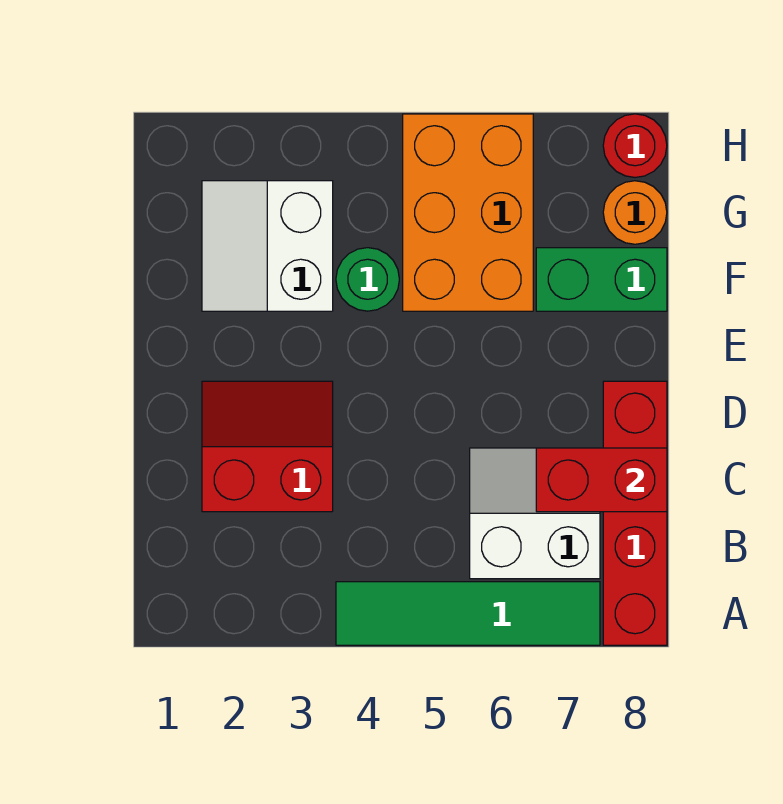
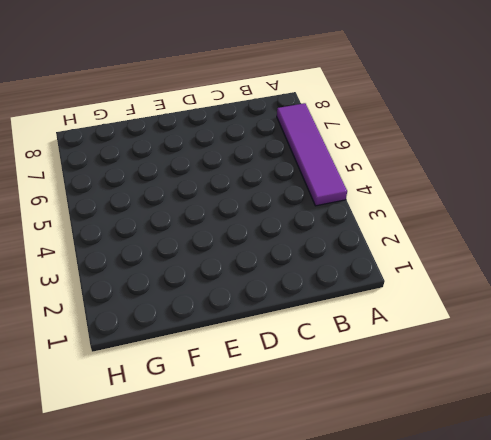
purple 1x4 tile [277,103,347,206] -> green 1x4 tile [336,582,600,645]
none -> red 1x4 brick [603,381,667,645]
none -> white 2x2 slope [470,448,600,579]

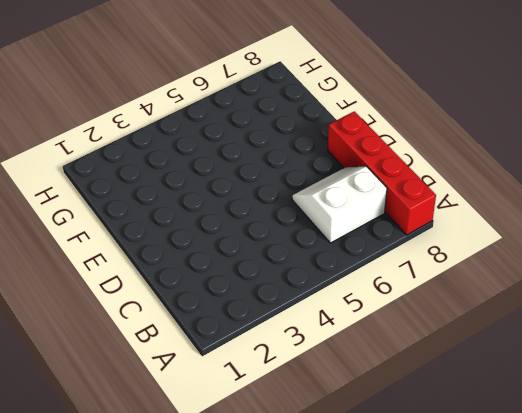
none -> green 1x4 tile [336,582,600,645]
none -> red 2x2 slope [202,381,333,512]

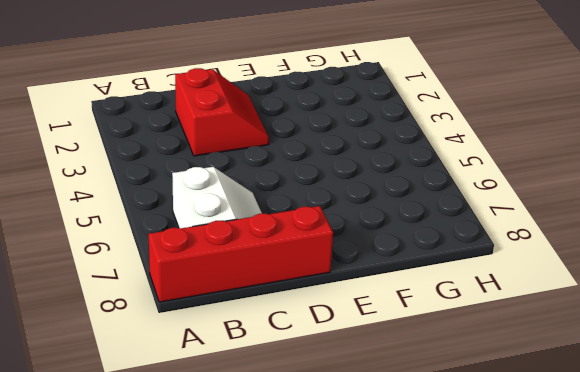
none -> green 1x4 tile [336,582,600,645]
none -> white 2x2 slope [202,181,333,311]

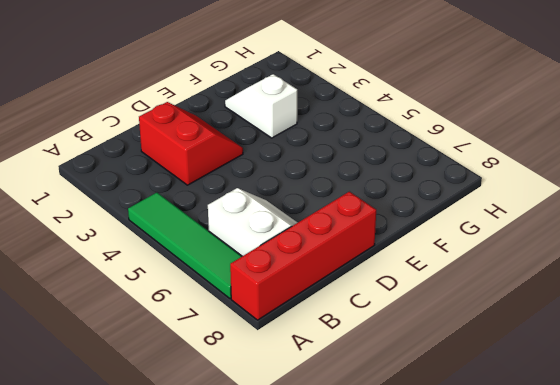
white 1x2 slope [225,74,297,138] -> white 2x2 slope [202,181,333,311]
none -> green 1x1 round brick [336,248,399,311]
none -> orange 2x3 brick [403,114,533,311]

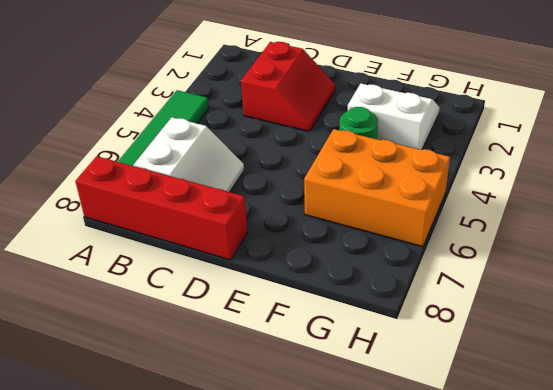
none -> green 1x2 brick [536,248,667,311]
none -> orange 1x1 round brick [603,181,667,244]

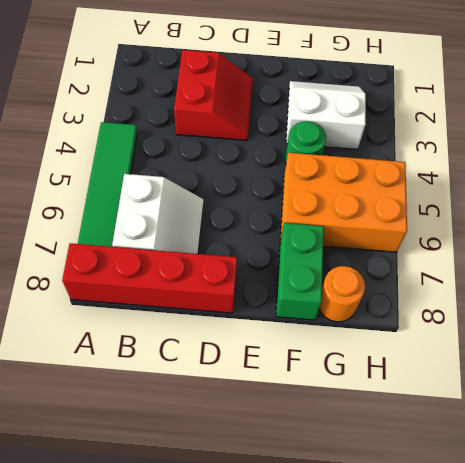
none -> red 1x1 round brick [603,114,667,177]
none -> red 1x2 brick [536,448,667,512]

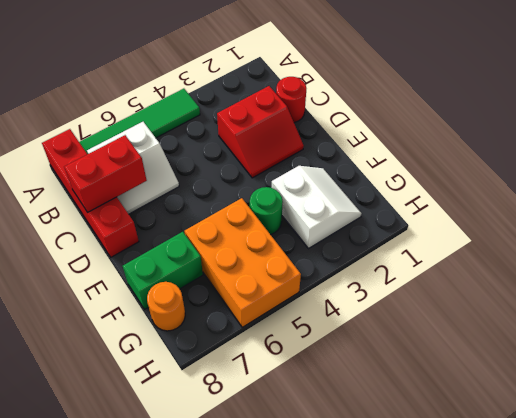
red 1x1 round brick [276,77,306,123] -> red 1x1 round brick moved to [603,114,667,177]

